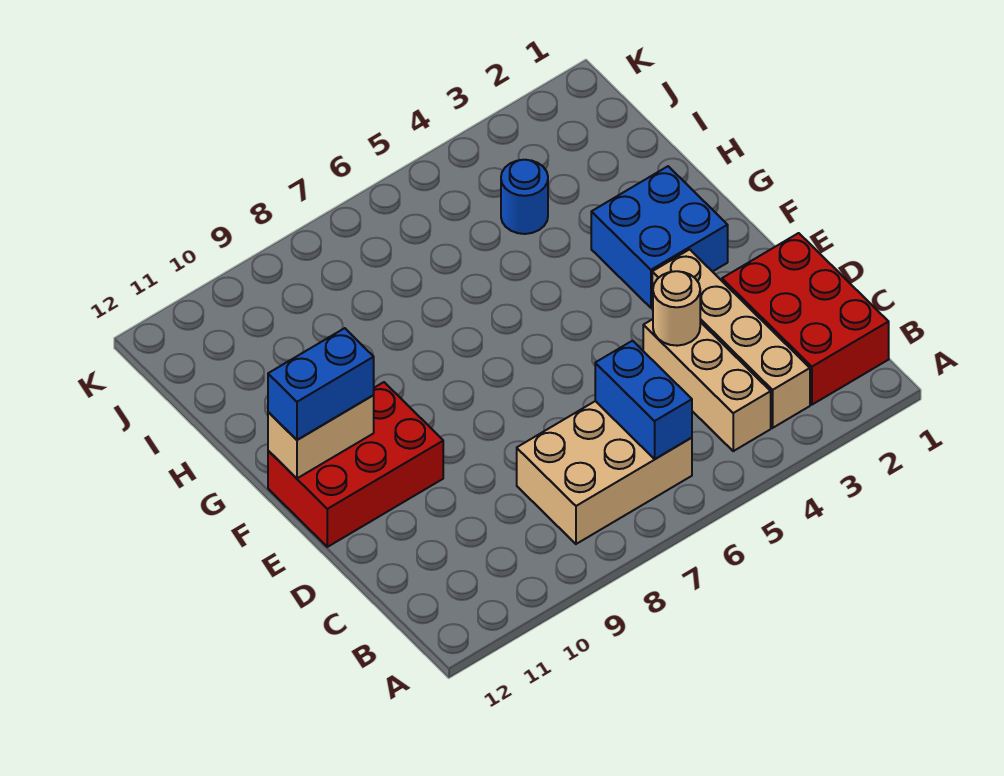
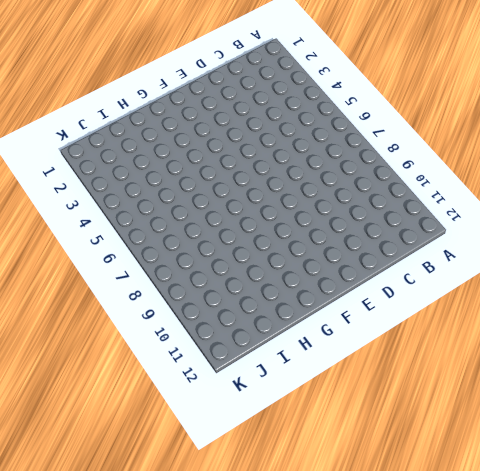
none -> red 2x3 brick [722,233,889,405]
none -> tan 1x4 brick [652,249,810,428]

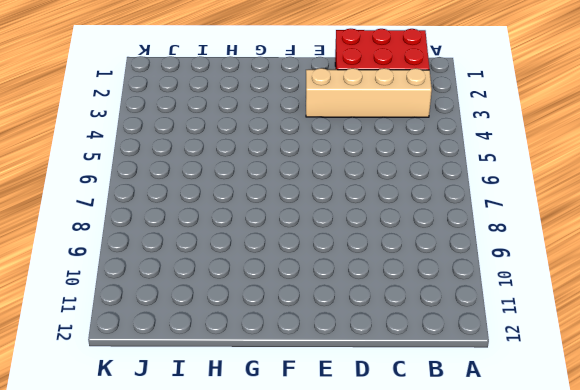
none -> tan 1x3 brick [643,319,771,451]
none -> tan 2x3 brick [517,401,692,544]

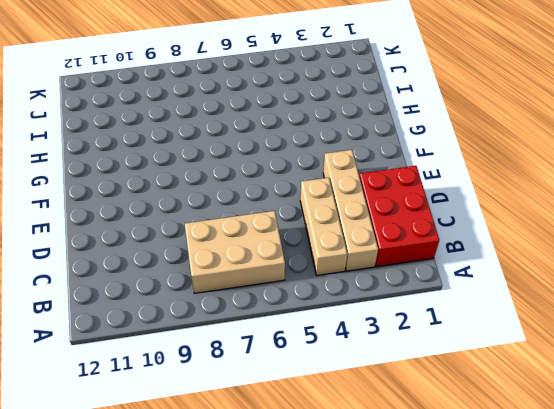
none -> red 2x3 brick [268,382,443,547]
none -> blue 2x2 brick [591,166,728,308]

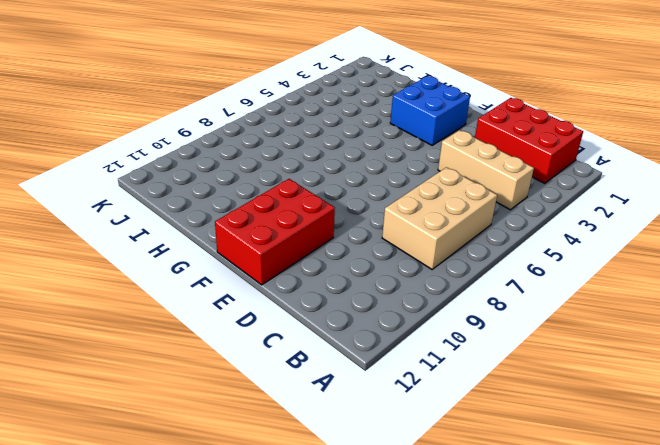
none -> tan 1x4 brick [652,249,810,428]
none -> blue 1x1 round brick [501,160,548,234]

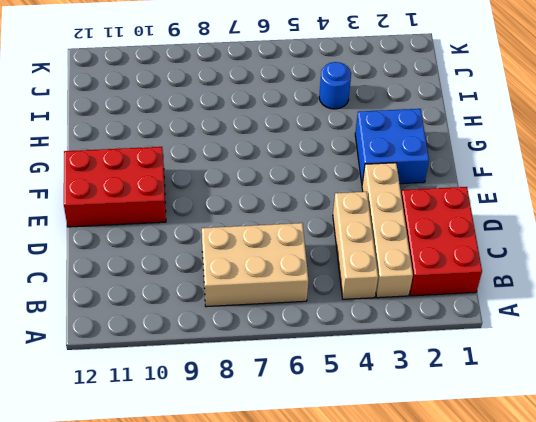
none -> blue 1x2 brick [595,341,692,459]
none -> tan 1x1 round brick [653,271,700,346]

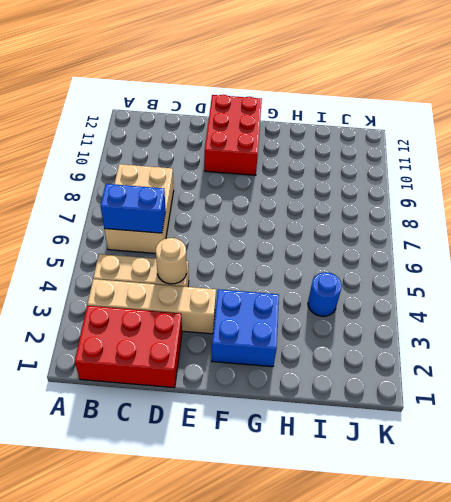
none -> tan 1x2 brick [268,395,374,478]
none -> blue 1x2 brick [268,328,374,440]

